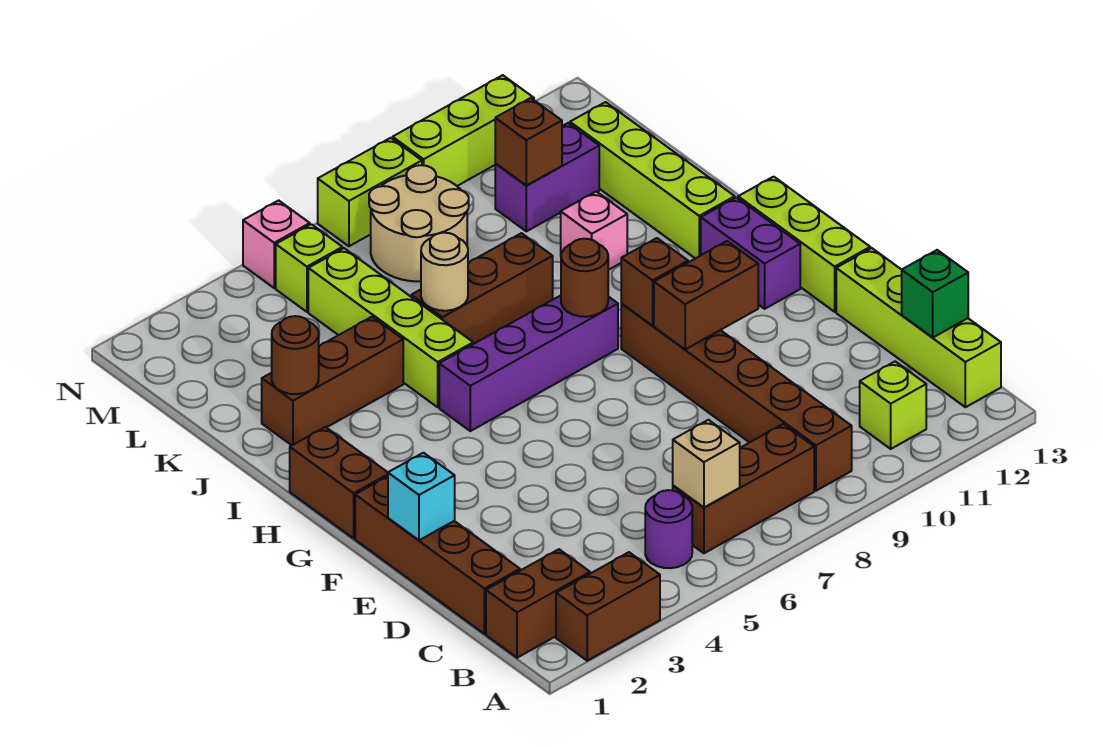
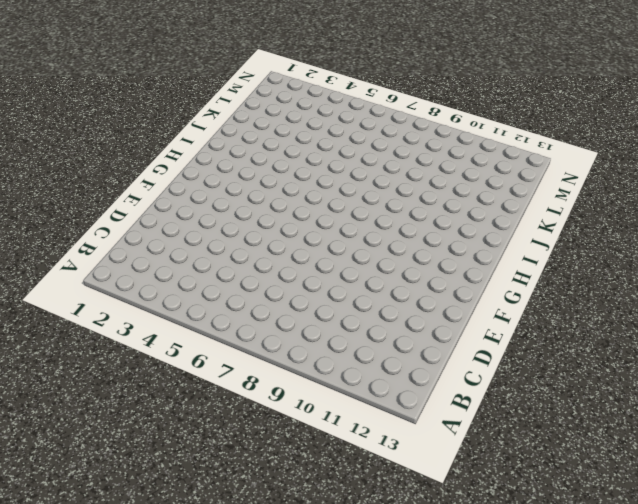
none -> brown 1x2 brick [556,552,660,661]
none -> brown 1x2 brick [486,549,590,658]
none -> purple 1x1 round brick [645,490,692,568]
none -> brown 1x3 brick [673,424,814,553]

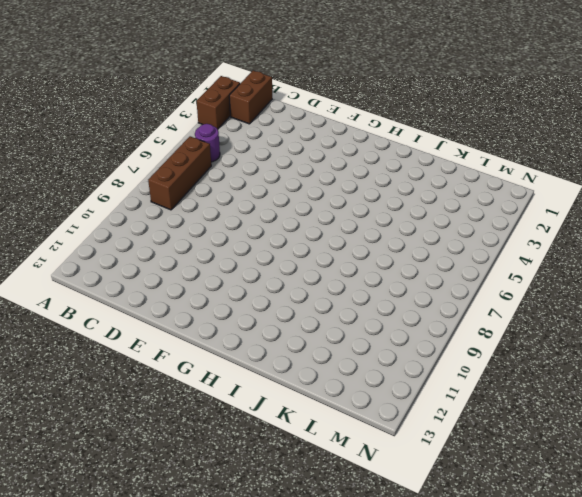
none -> brown 1x6 brick [621,304,852,491]
none -> lime 1x1 brick [860,361,926,449]
none -> lime 1x4 brick [836,248,1001,407]
none -> brown 1x4 brick [355,476,520,634]

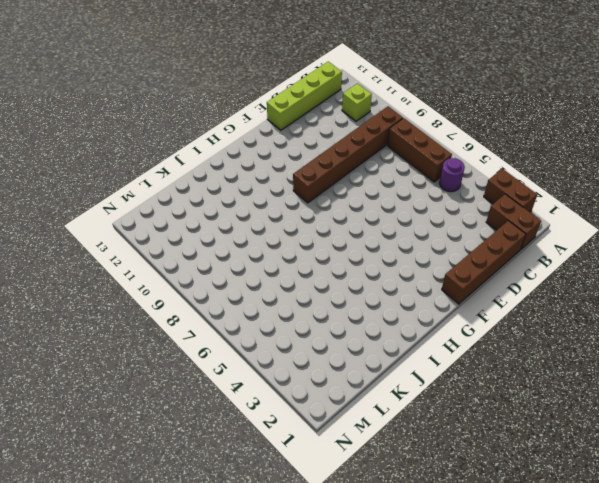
none -> lime 1x3 brick [738,177,870,312]
none -> brown 1x2 brick [290,427,388,538]
none -> purple 1x2 brick [701,197,800,309]
none -> purple 1x4 brick [439,296,618,431]

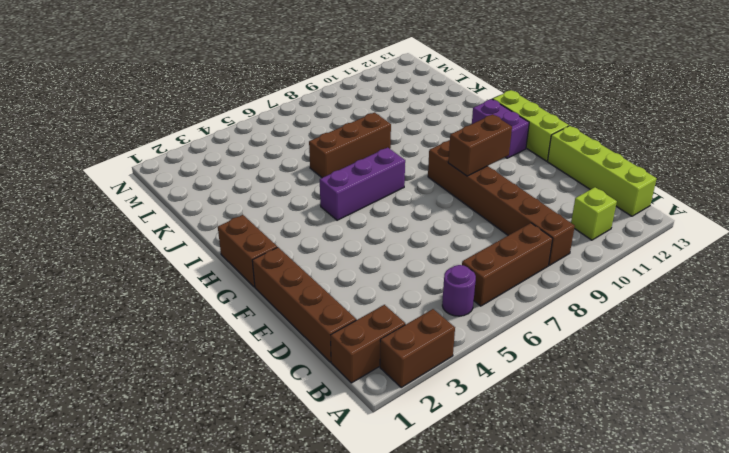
purple 1x3 brick [320,148,405,220] -> purple 1x4 brick [439,296,618,431]
none -> lime 1x4 brick [308,248,473,407]
none -> lime 1x4 brick [570,102,735,258]
none -> brown 1x3 brick [262,317,403,445]
none -> pink 1x1 brick [561,192,627,270]

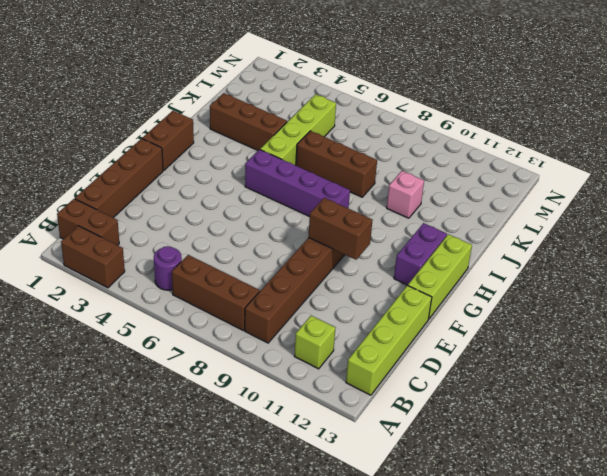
none -> lime 1x4 brick [570,102,735,258]
none -> tan 2x2 round brick [369,165,469,281]
none -> purple 1x2 brick [495,123,599,231]
none -> lime 1x1 brick [276,224,342,312]

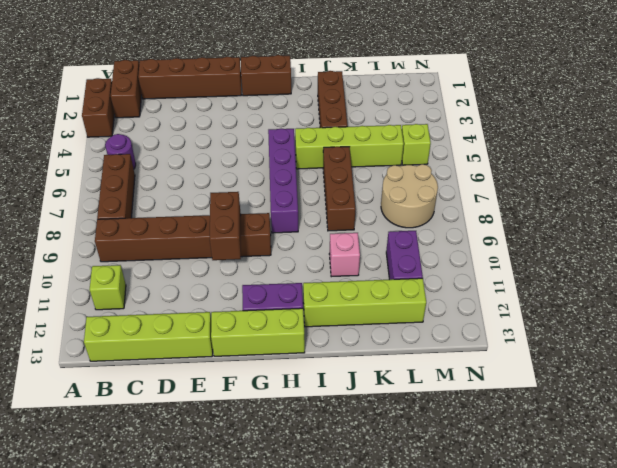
none -> pink 1x1 brick [243,200,310,288]
none -> lime 1x2 brick [318,138,422,246]
none -> lime 1x3 brick [393,75,534,186]
none -> tan 1x1 brick [673,420,740,507]

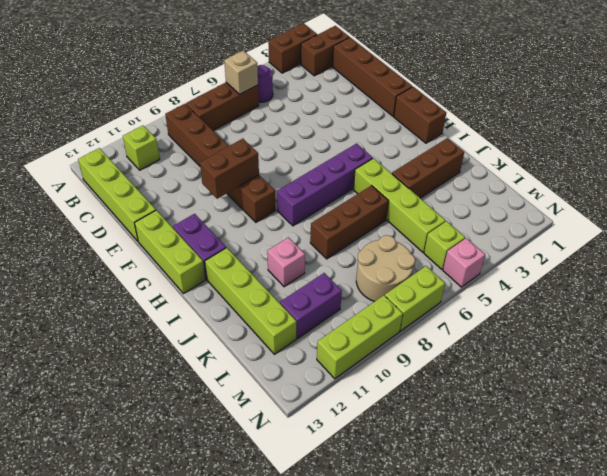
none -> green 1x1 brick [902,250,968,338]
none -> cyan 1x1 brick [388,453,455,540]
none -> brown 1x1 brick [621,238,688,326]
none -> brown 1x1 round brick [561,239,608,317]

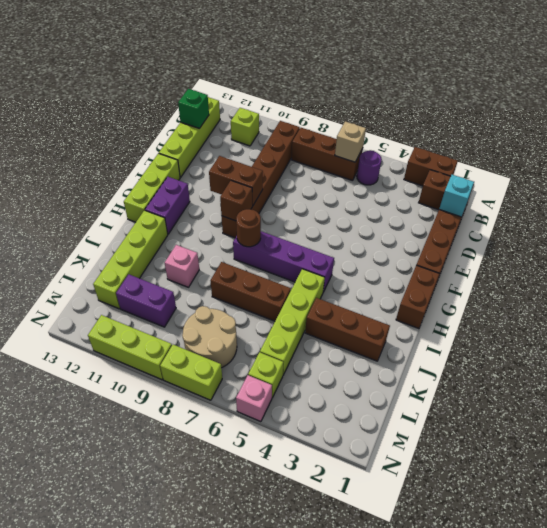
cyan 1x1 brick [439,175,474,217] -> cyan 1x1 brick moved to [388,453,455,540]
none -> brown 1x1 round brick [272,316,319,394]
none -> tan 1x1 round brick [421,233,468,311]
none -> brown 1x1 brick [495,98,562,186]

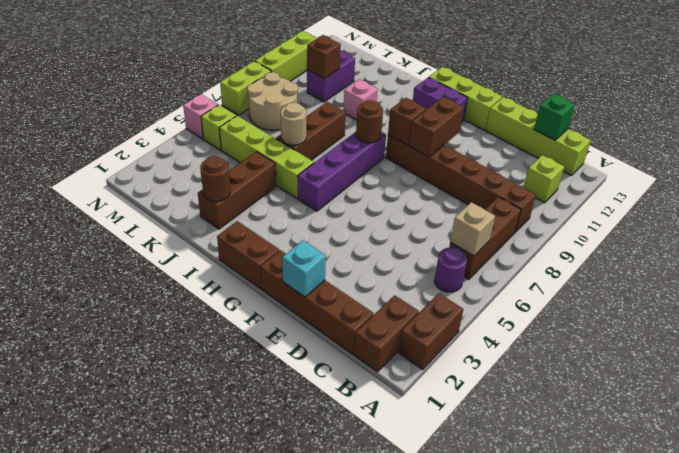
none -> lime 1x4 brick [570,102,735,258]

